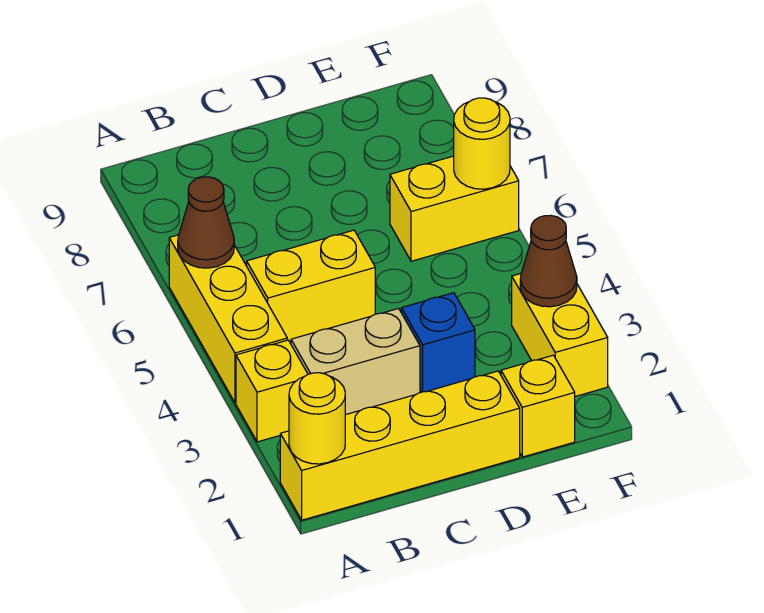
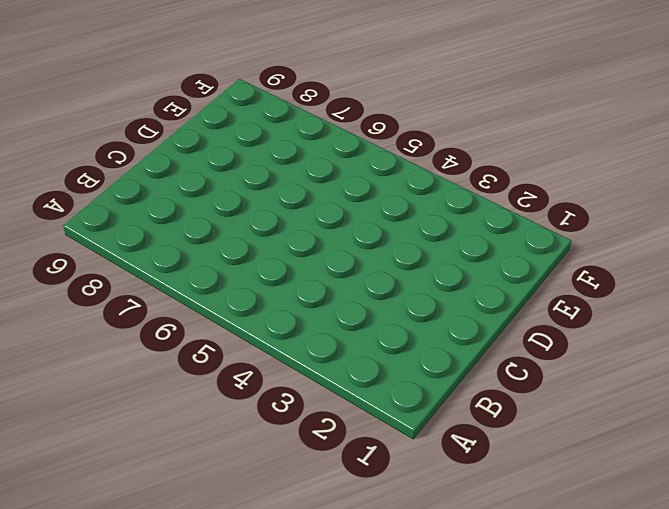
none -> yellow 1x4 brick [280,371,520,520]
none -> yellow 1x1 brick [236,340,308,442]
none -> yellow 1x3 brick [169,235,287,403]

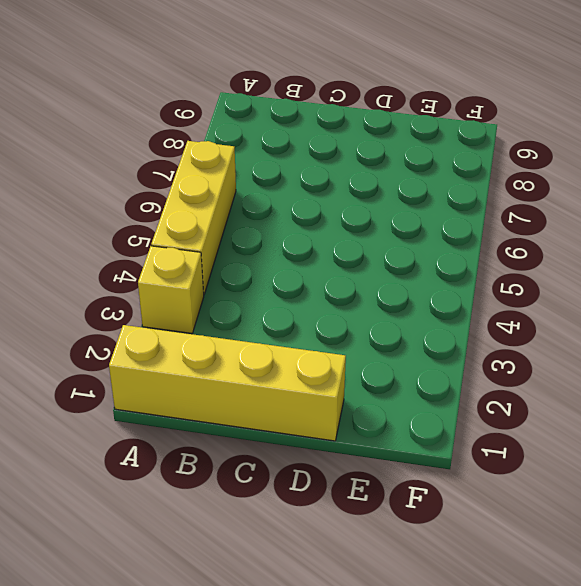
none -> tan 1x2 brick [291,308,420,415]
none -> yellow 1x2 brick [247,230,375,342]
none -> blue 1x1 brick [401,293,475,392]

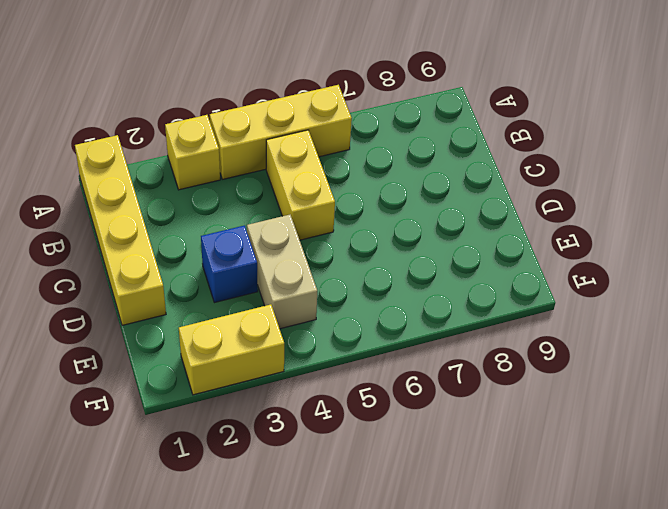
tan 1x2 brick [247,215,317,329] -> tan 1x2 brick moved to [291,308,420,415]
none -> yellow 1x1 brick [501,355,575,457]
none -> yellow 1x2 brick [390,156,519,261]
none -> yellow 1x1 round brick [289,373,345,464]

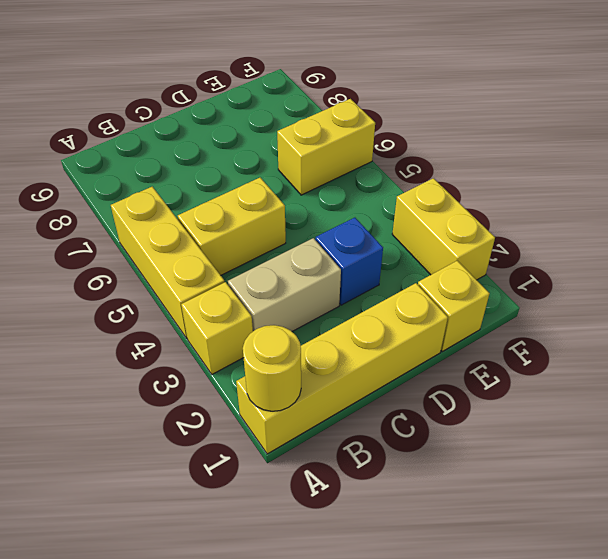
none -> brown 1x1 cone [178,177,234,268]
none -> brown 1x1 cone [520,215,577,307]
none -> yellow 1x1 round brick [454,98,510,189]

